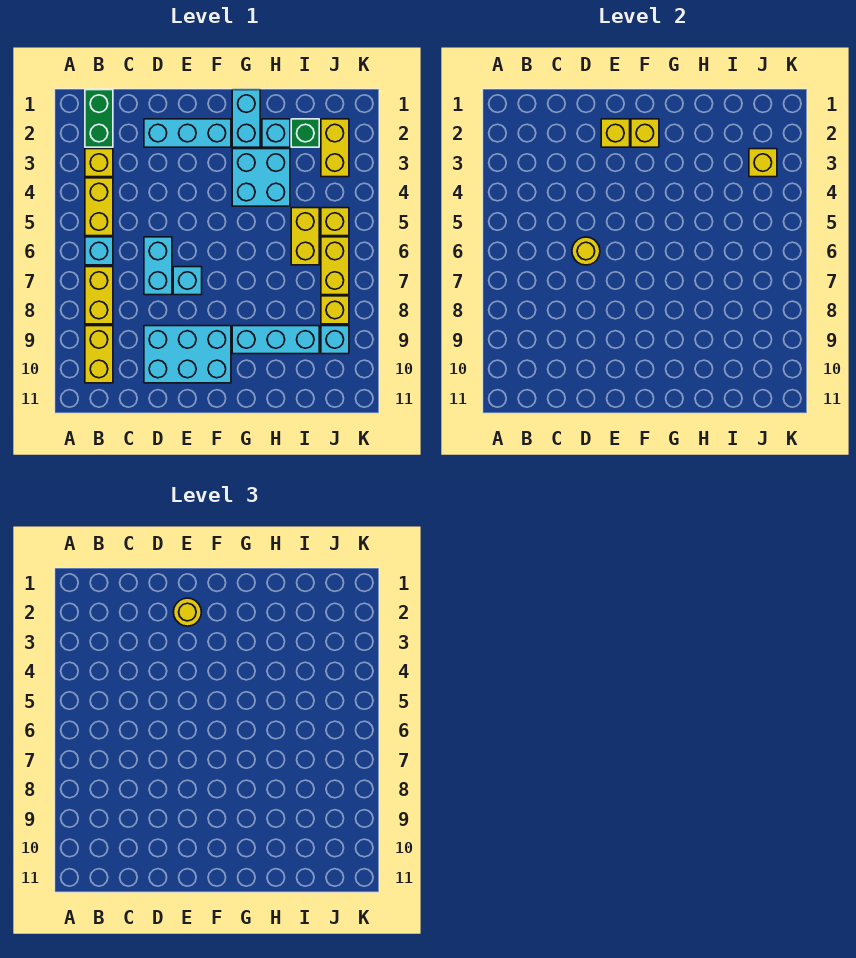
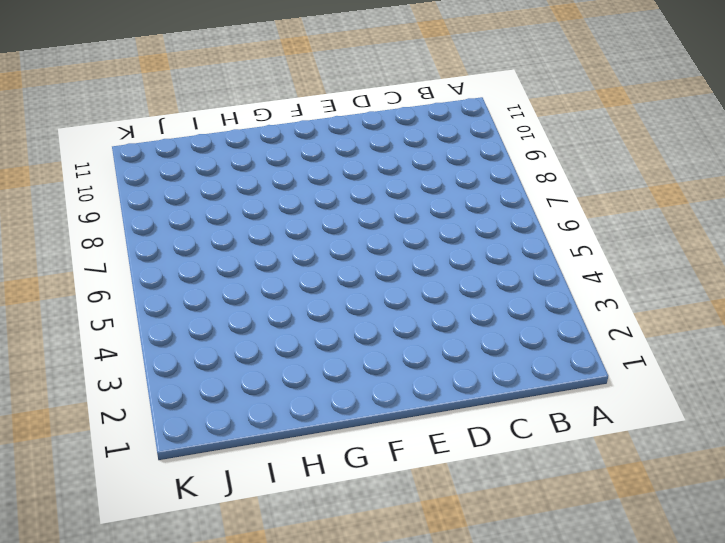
none -> green 1x2 brick [85,90,113,147]
none -> yellow 1x1 brick [85,149,113,177]
none -> yellow 1x2 brick [85,178,113,236]

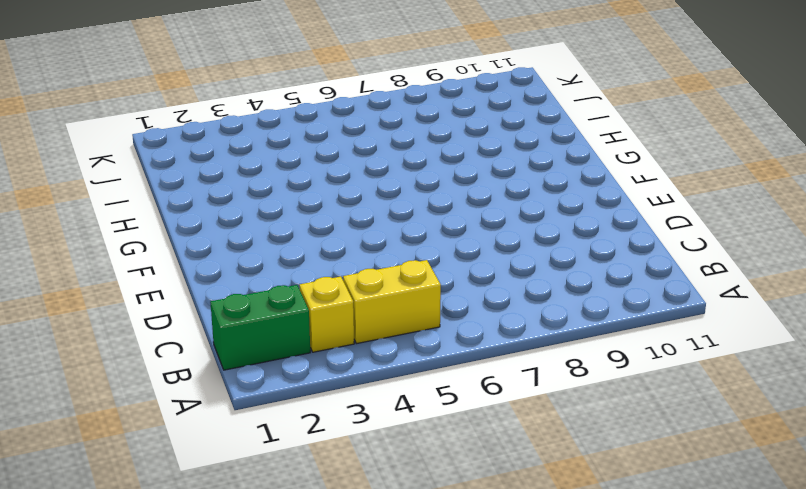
none -> cyan 1x1 brick [85,237,113,265]
none -> yellow 1x2 brick [85,267,113,324]
none -> yellow 1x2 brick [85,326,113,383]

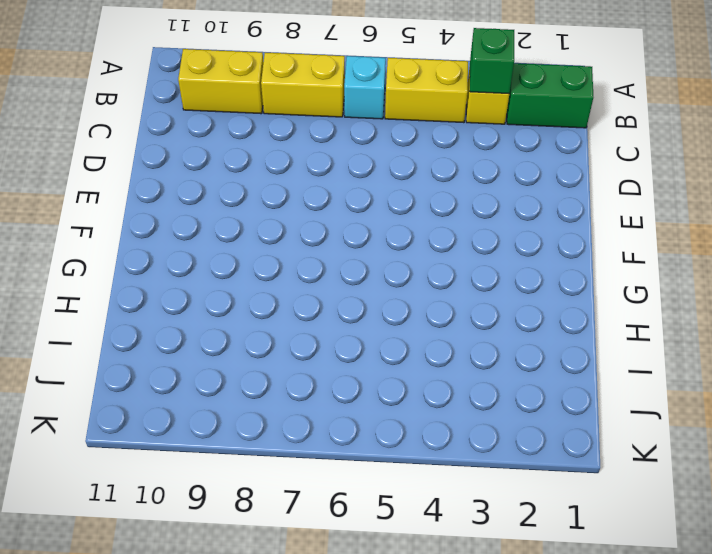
green 1x1 brick [470,28,514,94] -> green 1x1 brick moved to [291,119,319,147]
none -> cyan 1x3 brick [144,119,231,147]
none -> cyan 1x2 brick [144,237,172,295]
none -> cyan 2x3 brick [144,326,231,383]

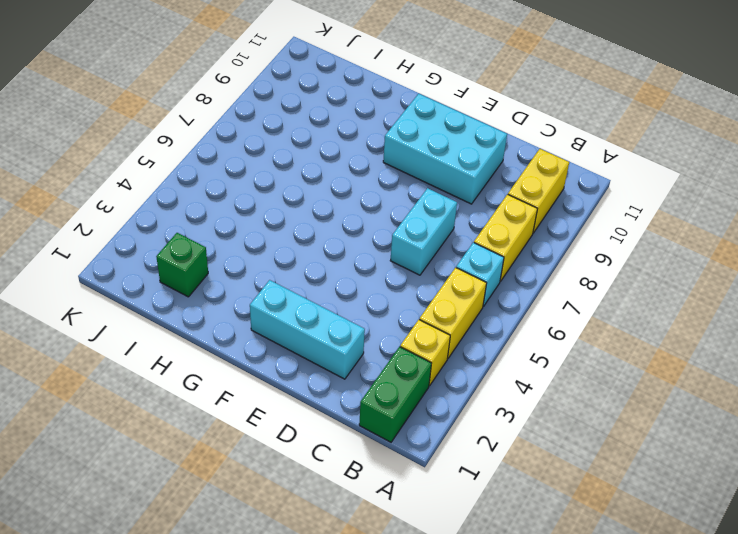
none -> cyan 1x1 brick [173,267,202,295]
none -> cyan 1x2 brick [232,90,260,147]
none -> cyan 2x2 brick [232,149,290,206]

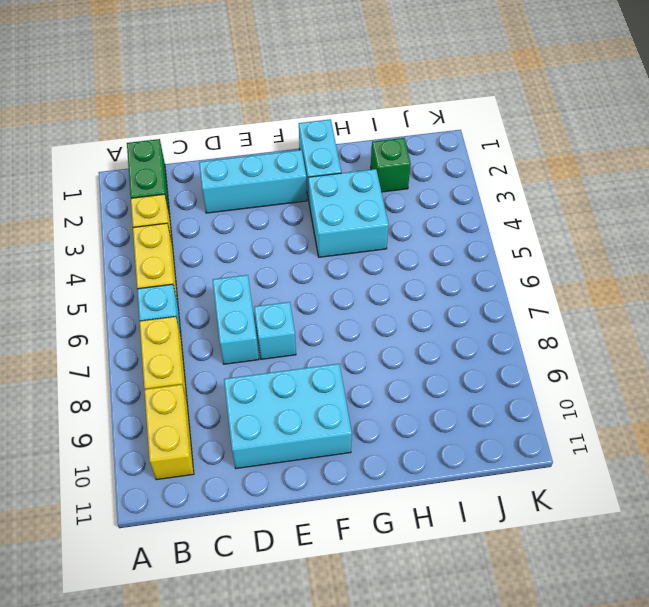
none -> cyan 1x3 brick [232,326,319,354]
none -> cyan 1x1 brick [262,119,290,147]
none -> yellow 1x2 brick [291,208,319,265]

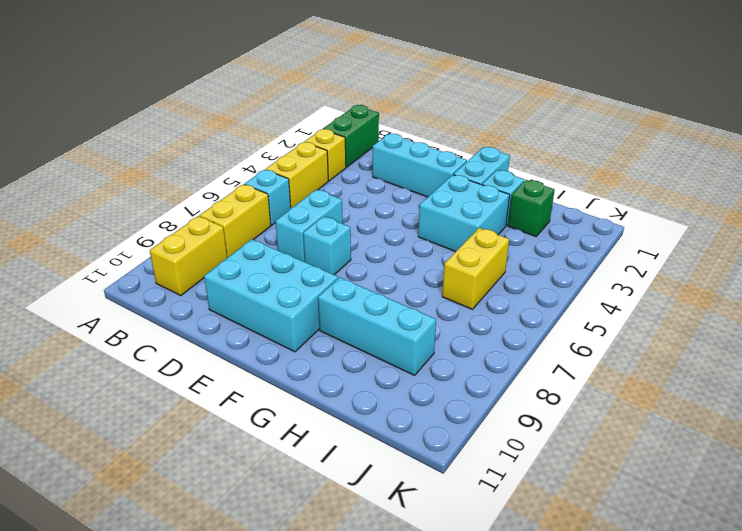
none -> yellow 1x2 brick [321,119,349,177]
none -> yellow 1x1 brick [321,208,349,236]
none -> yellow 1x2 brick [321,237,349,295]

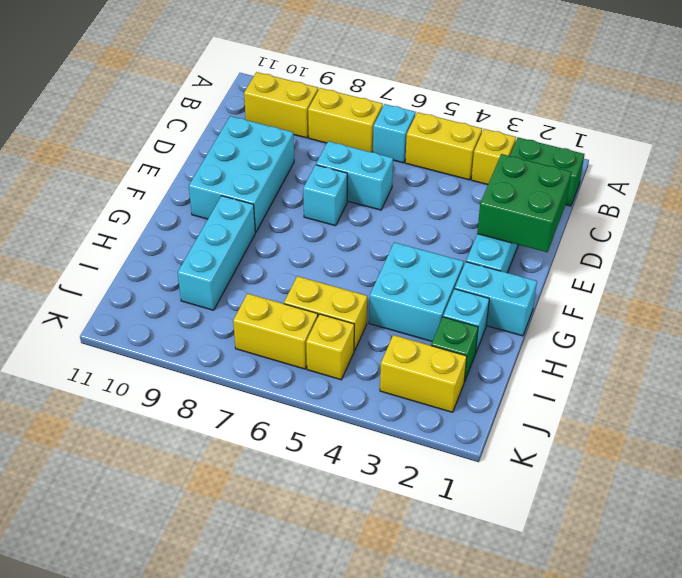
green 2x2 brick [477,154,571,252] -> yellow 1x1 brick [601,119,630,147]
none -> yellow 1x1 brick [321,296,349,324]
none -> cyan 1x1 brick [321,326,349,354]
none -> yellow 1x1 round brick [572,237,600,265]

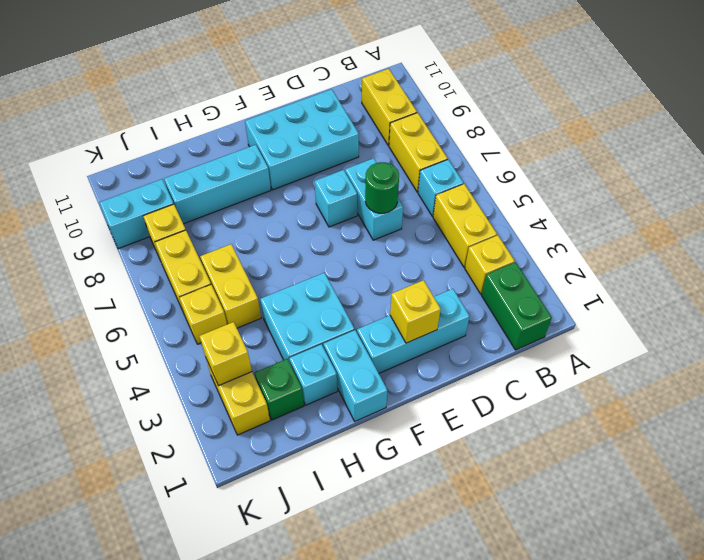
green 1x1 round brick [365,162,399,213] -> yellow 1x1 round brick [572,237,600,265]
cyan 1x2 brick [99,179,174,249] -> cyan 1x1 brick [321,326,349,354]
none -> yellow 1x1 brick [631,119,659,147]
none -> yellow 1x1 round brick [173,598,201,626]

